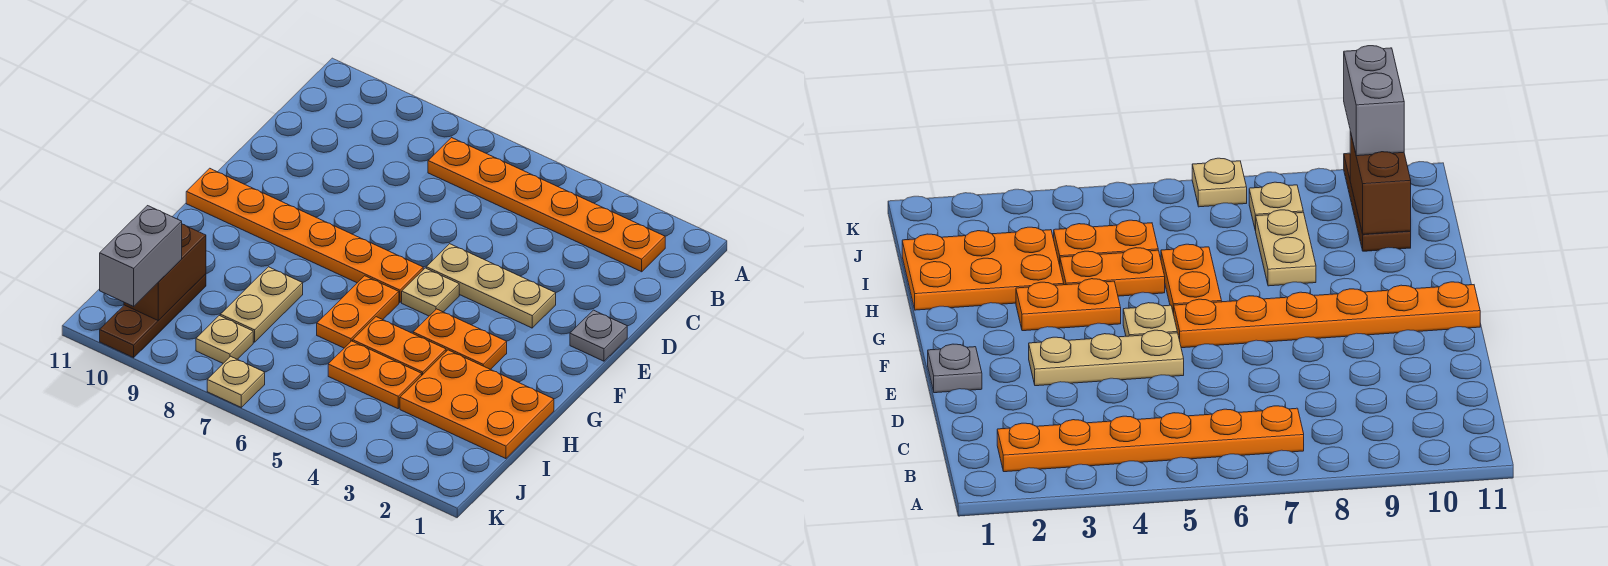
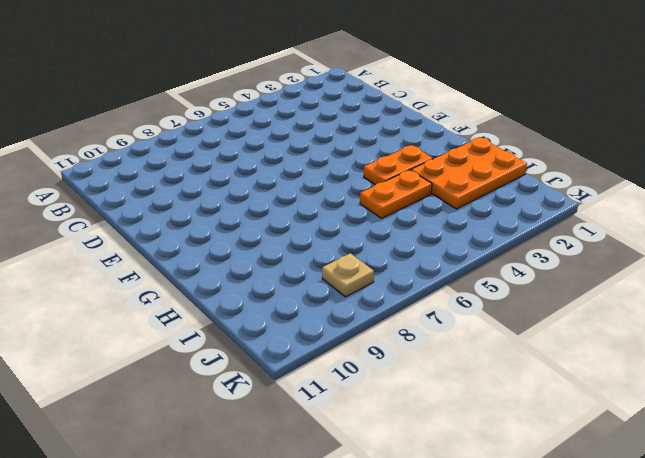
none -> orange 1x6 plate [428,138,665,272]
none -> grey 1x1 plate [570,310,627,361]
none -> tan 1x3 plate [426,244,556,328]

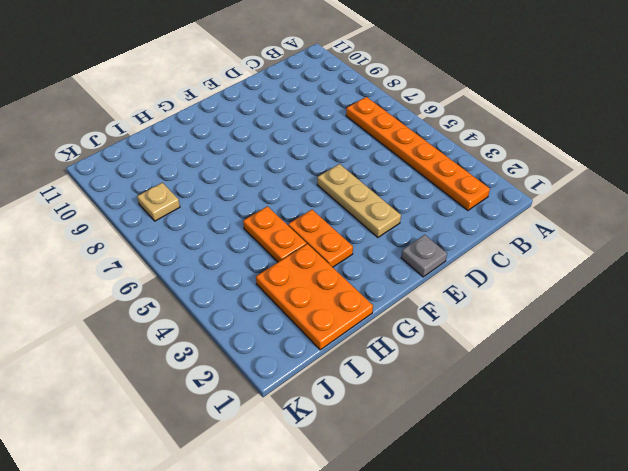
none -> tan 1x1 plate [402,268,459,316]
none -> orange 1x6 plate [186,168,423,302]
none -> orange 1x2 plate [317,276,399,348]

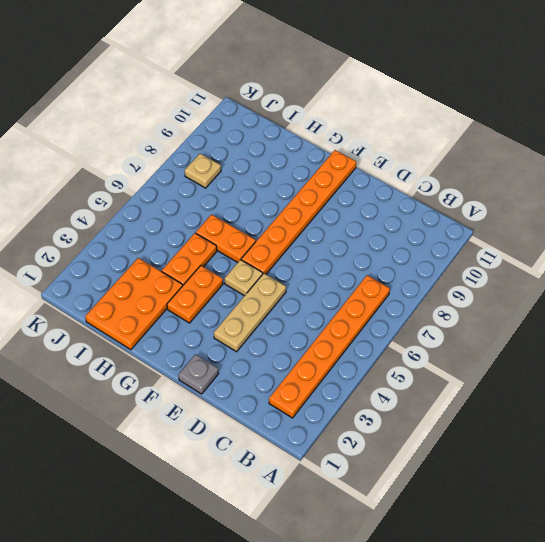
none -> tan 1x2 plate [220,267,303,342]
none -> orange 1x2 plate [328,341,422,409]
none -> brown 1x3 plate [100,274,206,358]

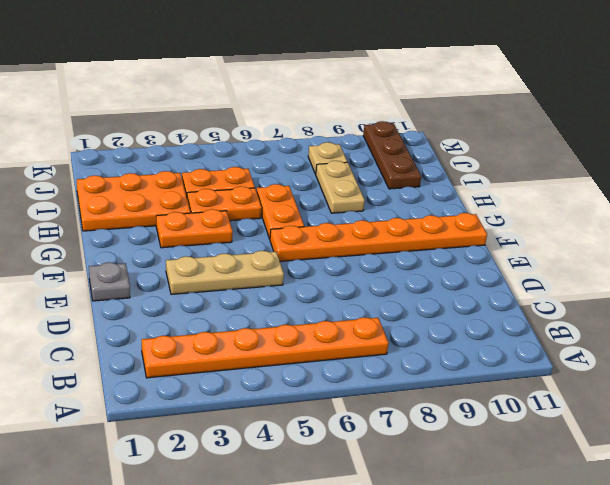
none -> tan 1x1 plate [402,268,459,316]
none -> tan 1x1 plate [207,356,265,407]
none -> brown 1x2 brick [124,224,206,321]

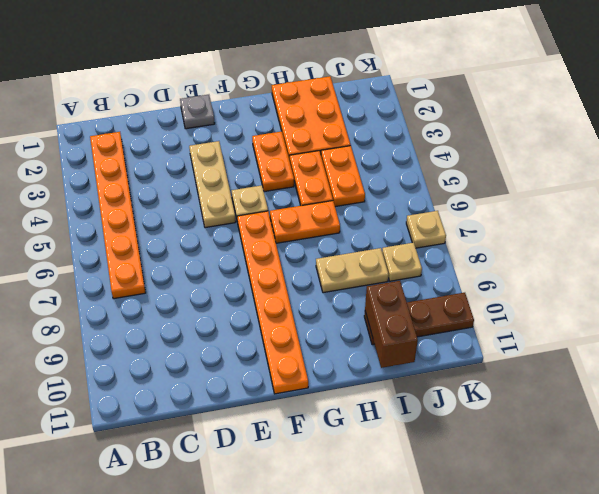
brown 1x2 brick [365,281,418,368] -> brown 1x2 brick turned to [124,224,206,321]
none -> grey 1x2 brick [100,206,182,306]

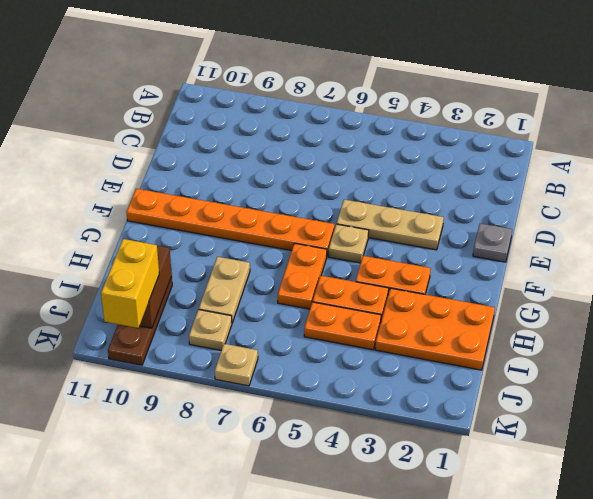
yellow 1x2 brick [101,239,159,328] -> grey 1x2 brick [100,206,182,306]
none -> orange 1x6 plate [428,138,665,272]

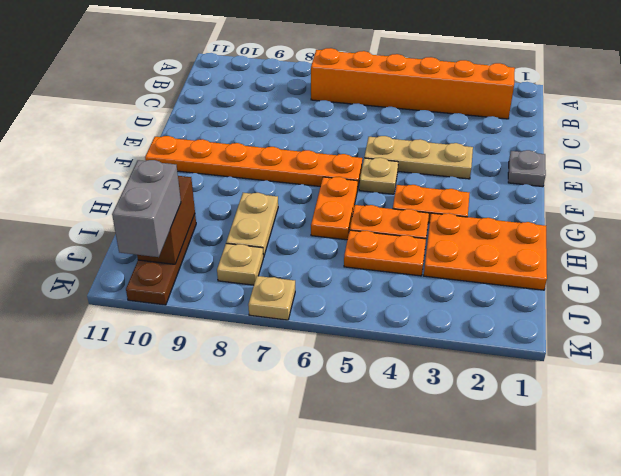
orange 1x6 brick [311,48,515,119] -> orange 1x6 plate [428,138,665,272]

